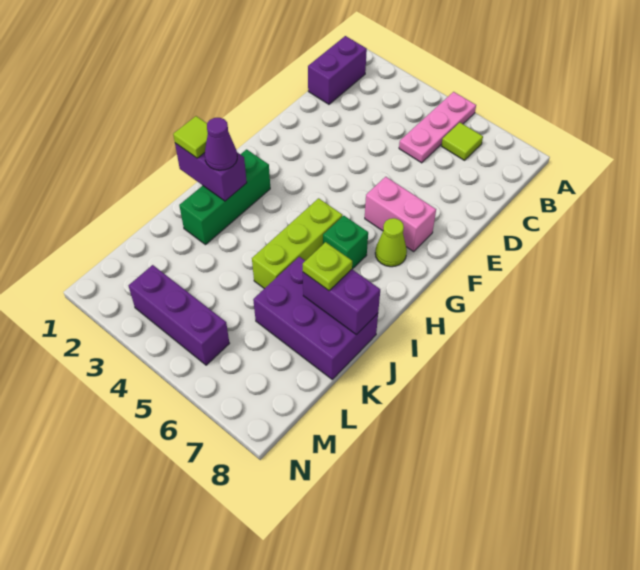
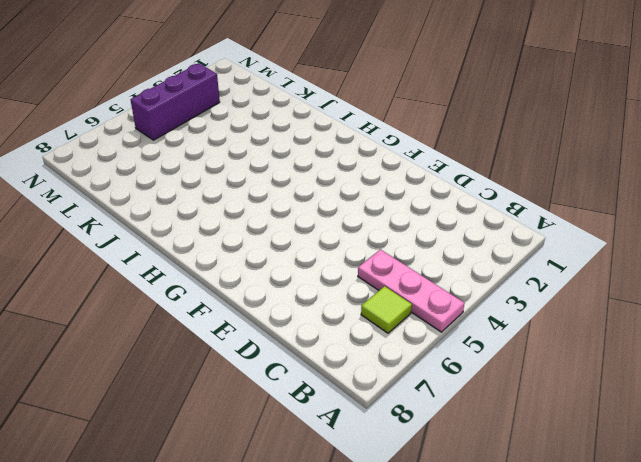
none -> purple 1x2 brick [308,36,367,104]
none -> pink 1x2 brick [365,177,436,251]
none -> lime 1x1 cone [375,218,407,267]

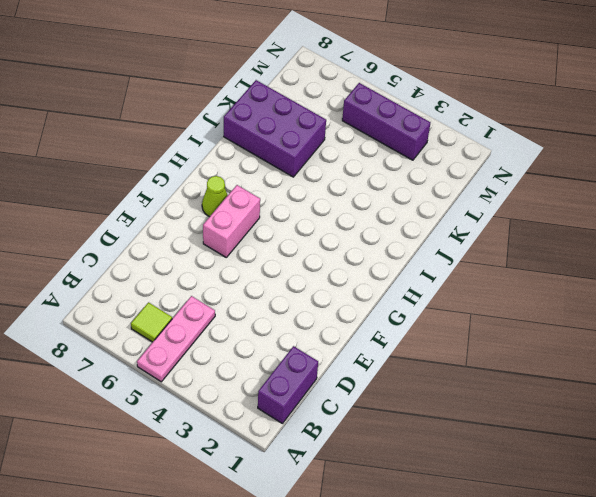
pink 1x2 brick [203,185,260,257] -> pink 1x2 brick turned to [365,177,436,251]
none -> green 1x3 brick [179,149,270,245]
none -> lime 1x3 brick [252,198,343,289]
none -> green 1x1 brick [323,216,368,269]

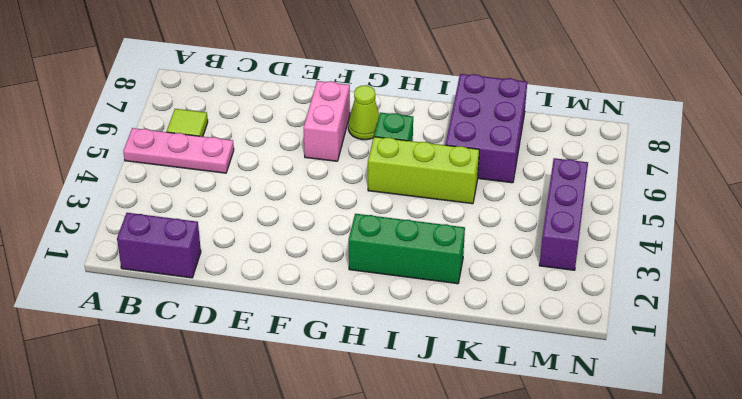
none -> purple 1x2 brick [175,143,247,201]
none -> purple 1x2 brick [303,269,380,335]
none -> lime 1x1 tile [173,116,208,158]

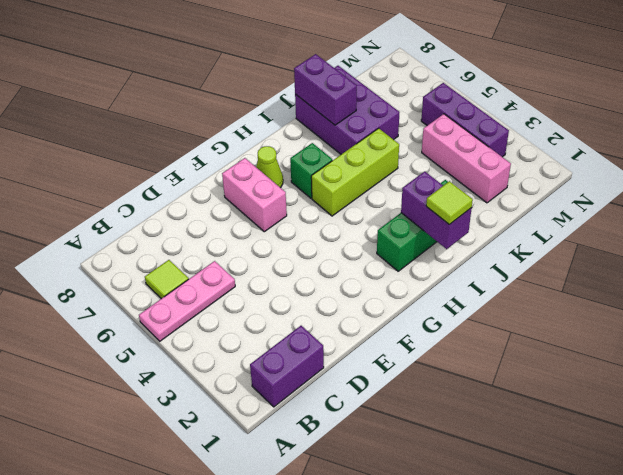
pink 1x3 brick [422,114,511,203] -> none
none -> purple 1x1 cone [205,118,237,170]
none -> lime 1x1 plate [303,242,352,291]

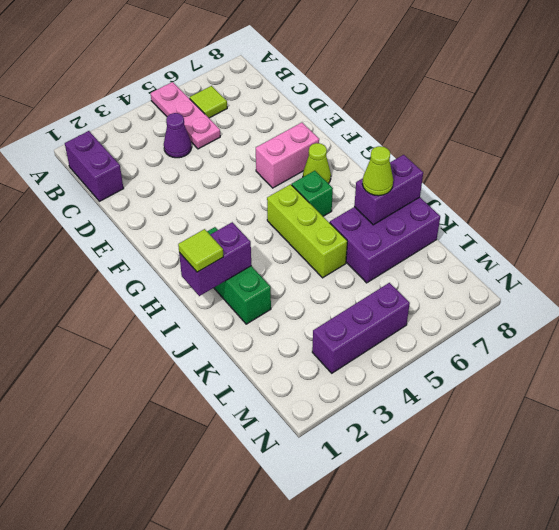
purple 1x1 cone [164,113,191,158] -> purple 1x1 cone moved to [205,118,237,170]
lime 1x1 cone [363,146,393,196] -> lime 1x1 plate [303,242,352,291]

